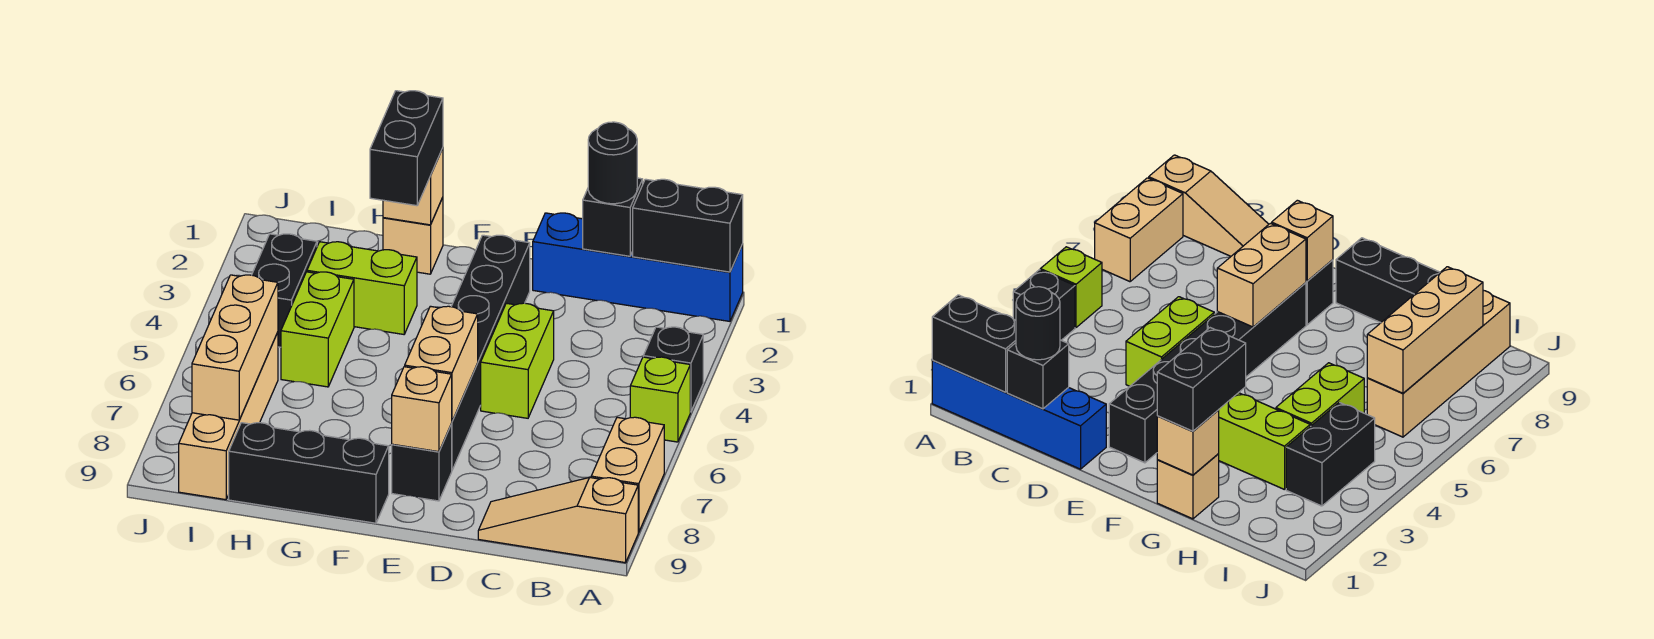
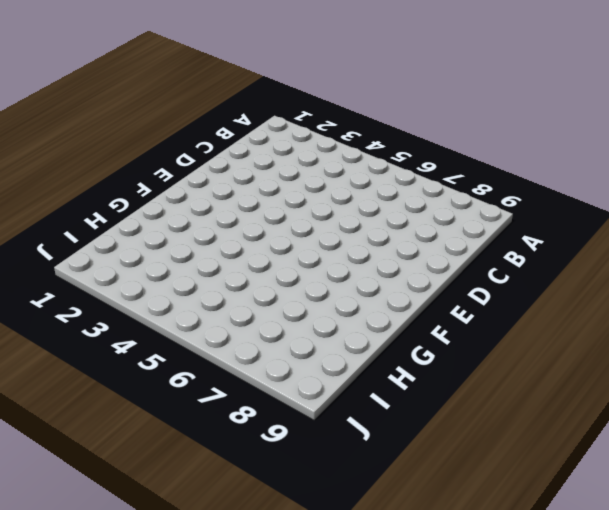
none -> blue 1x4 brick [533,213,743,321]
none -> black 1x1 brick [643,327,703,412]
none -> lime 1x1 brick [630,357,690,442]

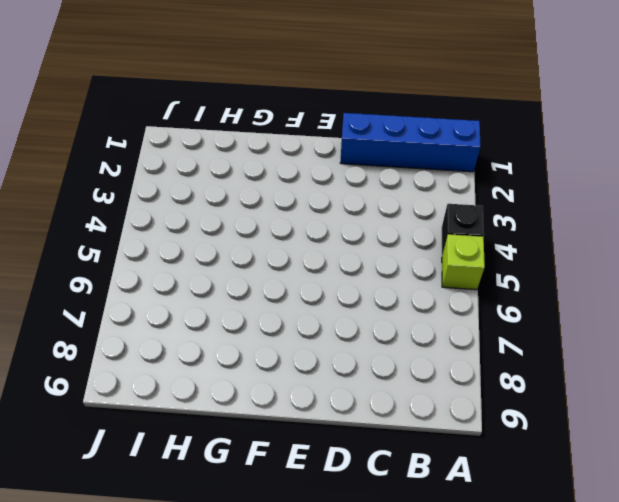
none -> tan 1x2 brick [591,417,664,533]
none -> tan 1x3 slope [478,478,638,563]
none -> lime 1x2 brick [481,303,554,418]

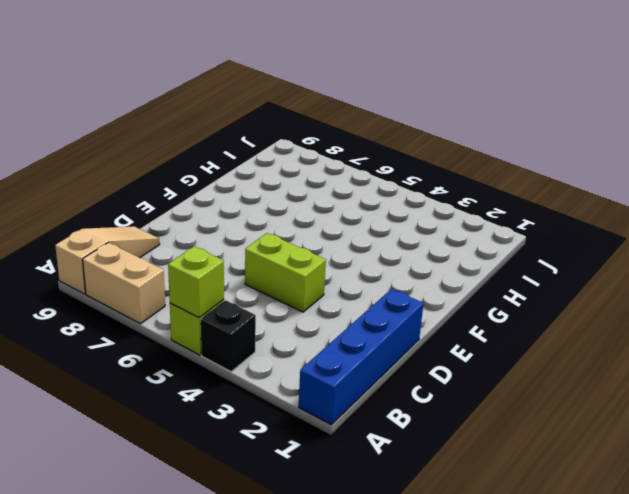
lime 1x1 brick [168,246,224,318] -> none
none -> black 1x6 brick [451,235,530,470]
none -> black 1x1 brick [392,424,452,501]
none -> black 1x3 brick [229,423,389,523]

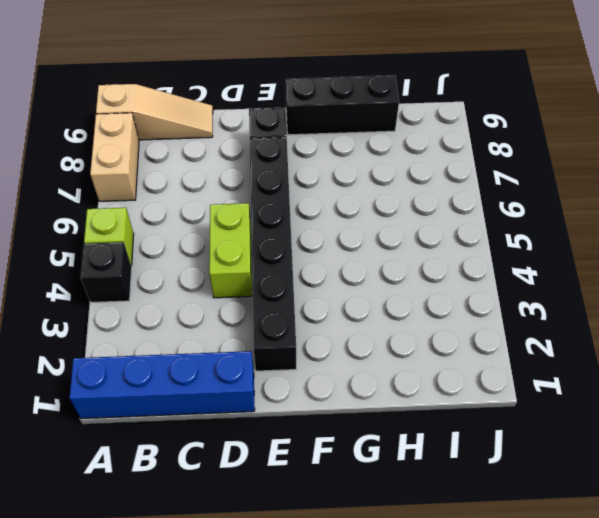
none -> tan 1x1 brick [383,197,443,274]
none -> lime 1x2 brick [307,242,417,334]
none -> lime 1x2 brick [281,272,354,387]

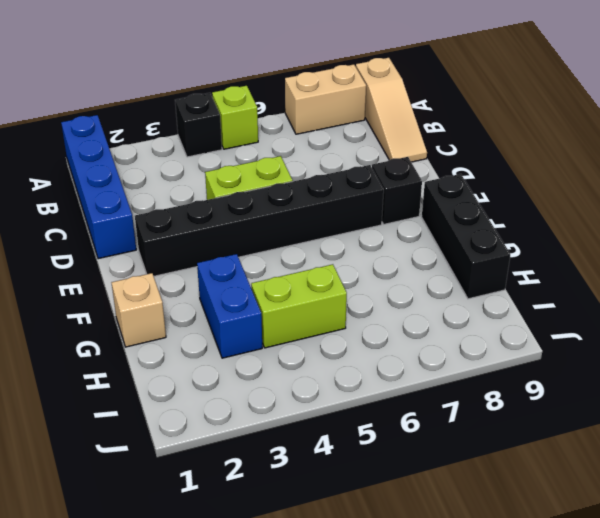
blue 1x2 brick [197,254,262,358] -> lime 1x2 brick [307,242,417,334]
none -> black 1x2 brick [252,234,317,347]
none -> tan 1x4 brick [179,332,278,500]
none -> black 1x2 brick [633,179,743,272]

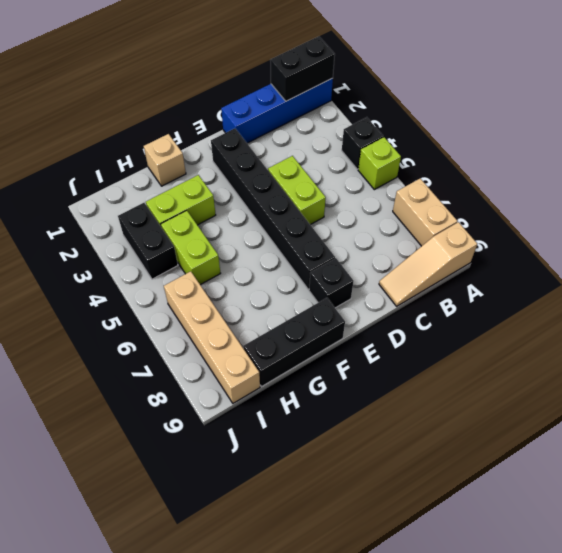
none -> black 1x1 brick [583,178,643,256]
none -> tan 1x2 brick [405,306,478,421]
none -> tan 1x1 brick [392,367,452,452]

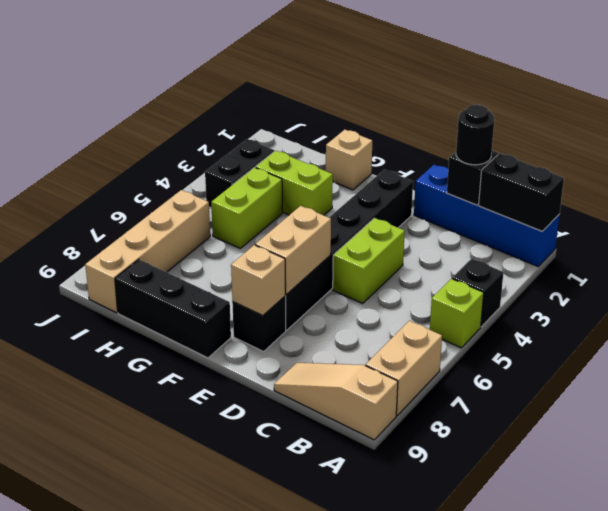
none -> tan 1x1 brick [383,148,443,225]
none -> tan 1x3 brick [192,275,278,420]
none -> black 1x2 brick [370,91,443,206]

